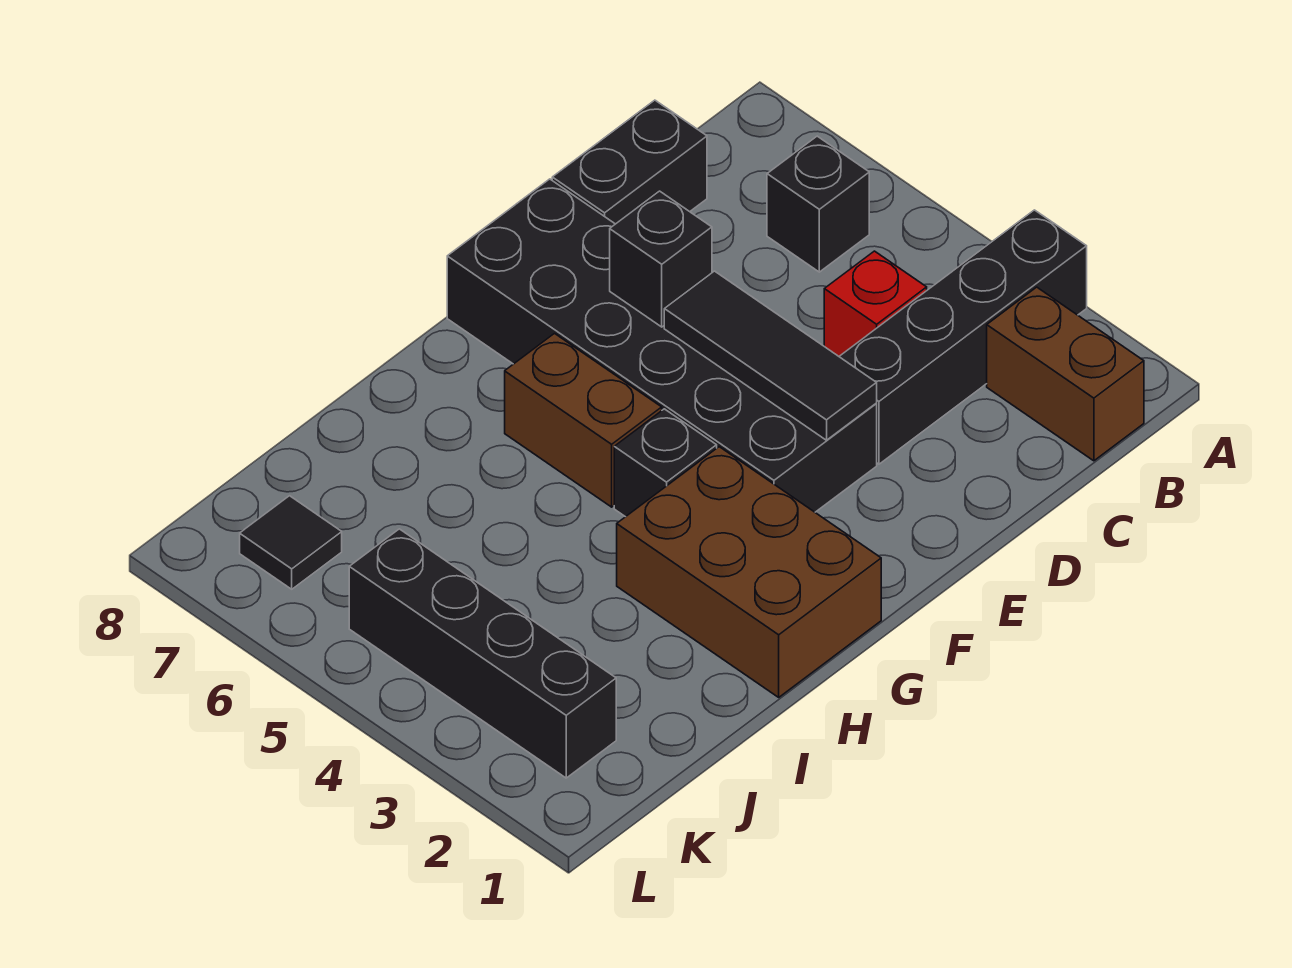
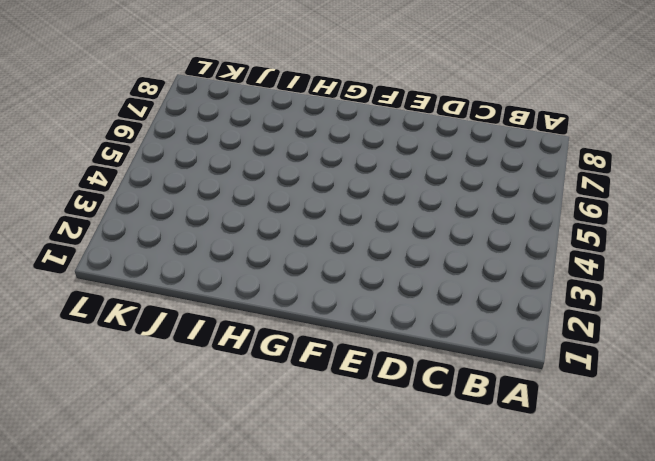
none -> black 1x4 brick [839,210,1087,464]
none -> brown 1x2 brick [987,287,1144,461]
none -> black 1x1 brick [767,136,869,272]

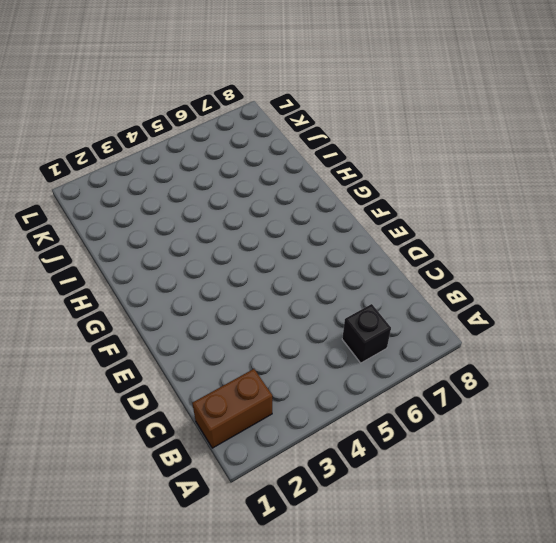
none -> black 1x4 brick [839,210,1087,464]
none -> red 1x1 brick [824,251,927,356]
none -> black 1x2 brick [552,100,707,224]

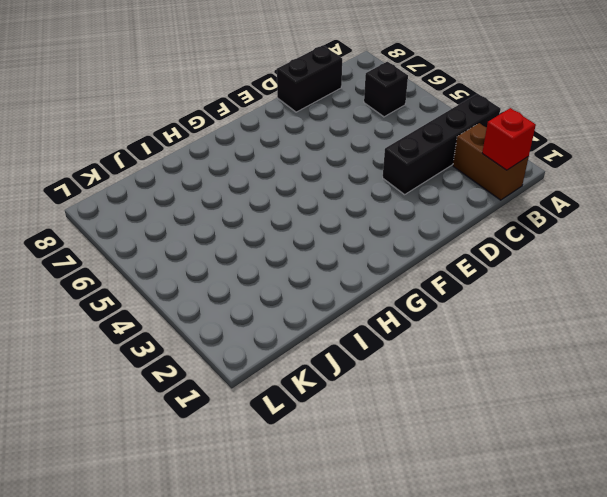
red 1x1 brick [482,108,536,170] -> red 1x1 brick moved to [824,251,927,356]
none -> black 2x6 brick [447,179,877,512]
none -> brown 2x3 brick [617,447,881,697]
none -> black 1x1 brick [614,409,717,517]

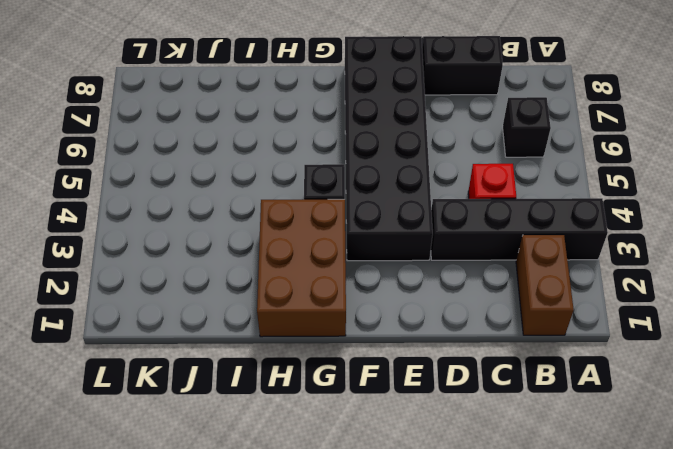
none -> brown 1x2 brick [505,334,662,507]
none -> black 1x4 brick [349,529,616,778]
none -> black 1x1 tile [240,496,342,589]

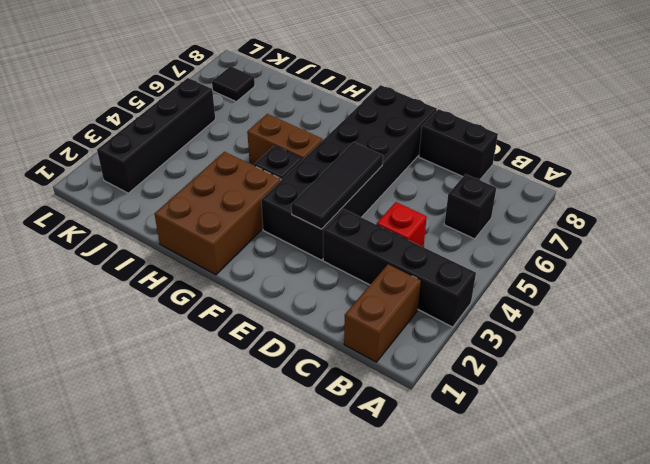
brown 1x2 brick [247,114,323,164] -> brown 1x2 brick turned to [505,334,662,507]
none -> black 1x1 brick [610,191,712,327]

